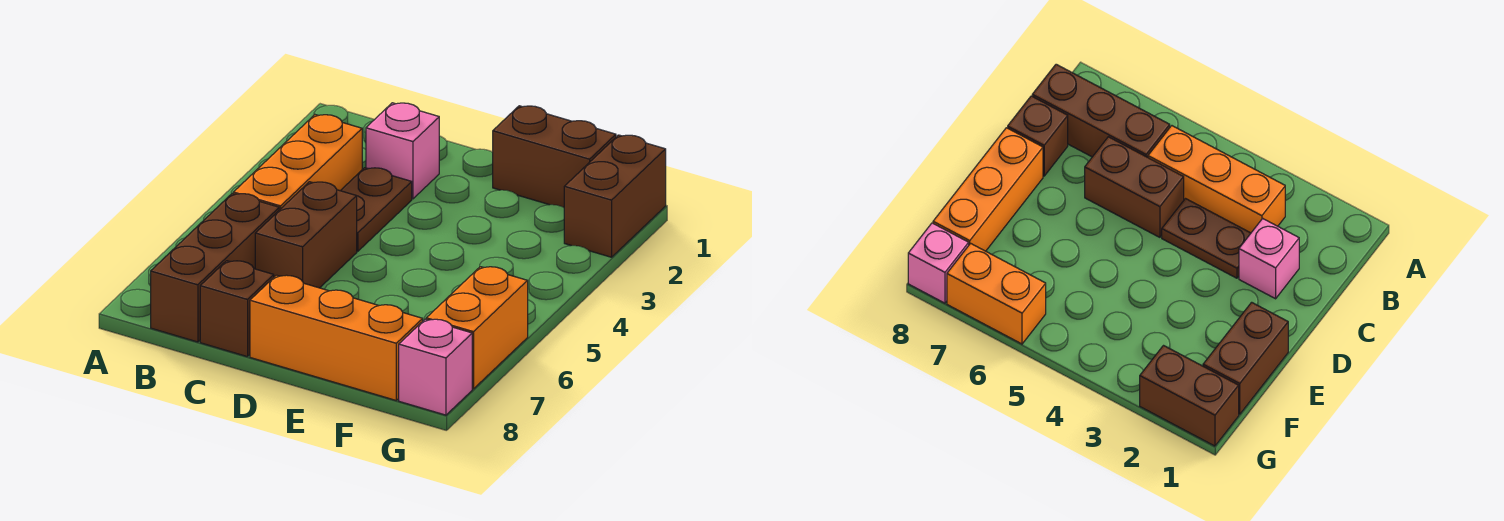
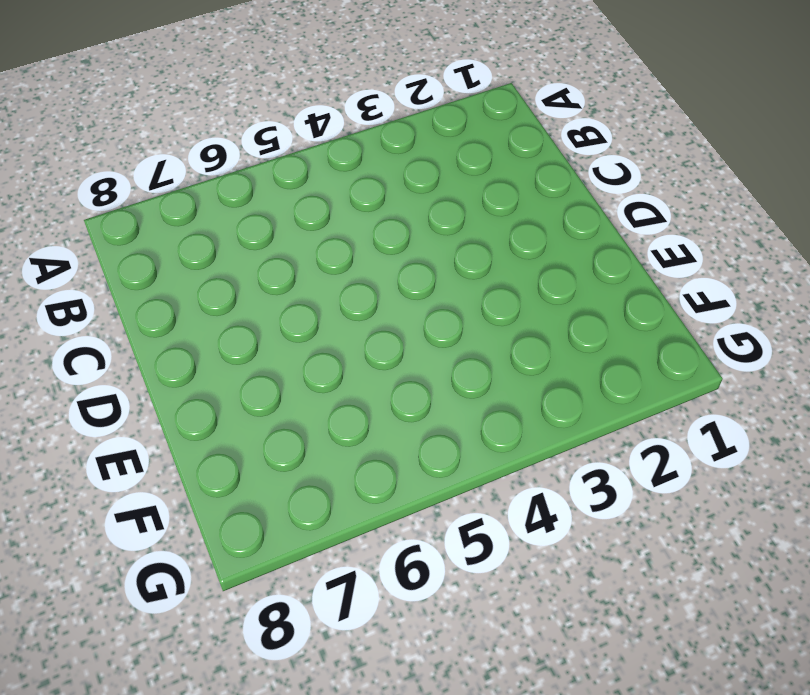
none -> orange 1x3 brick [233,115,362,210]
none -> brown 1x3 brick [151,193,279,342]

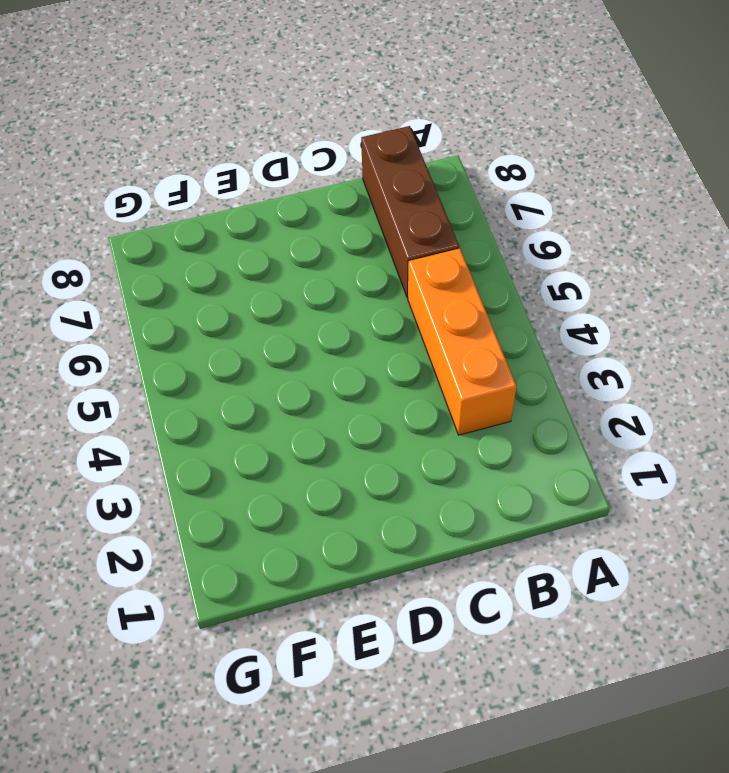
none -> pink 1x1 brick [366,103,439,199]
none -> brown 1x2 plate [341,168,412,251]

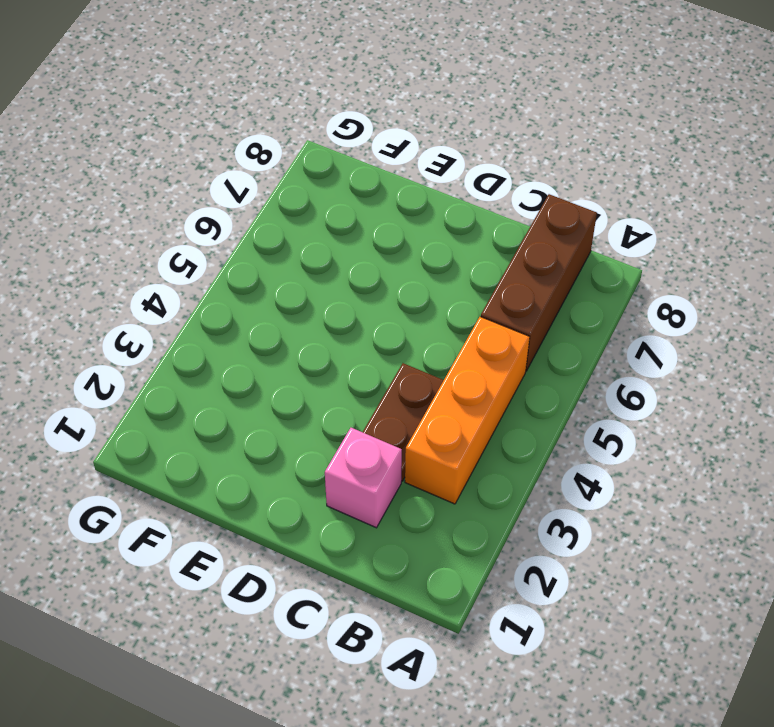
none -> brown 1x2 brick [255,182,357,288]
none -> brown 1x1 brick [200,261,274,357]

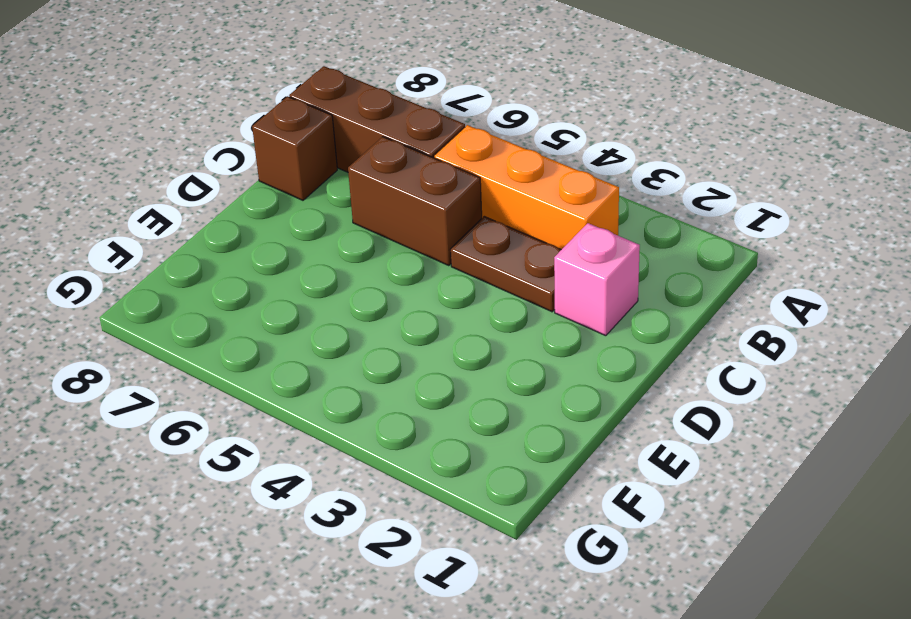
none -> orange 1x3 brick [250,275,423,400]
none -> brown 1x2 brick [493,106,616,207]

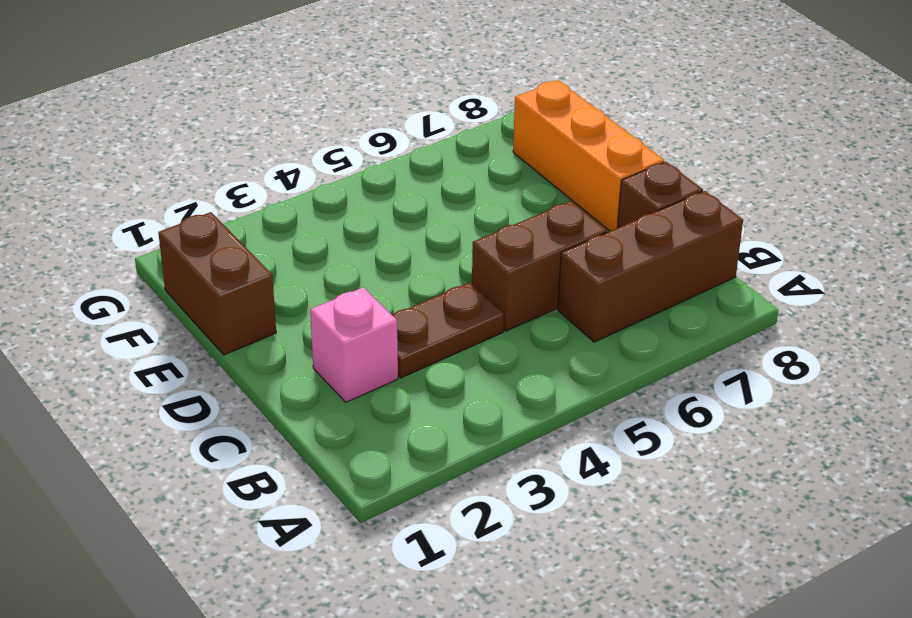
none -> orange 1x3 brick [233,115,362,210]
none -> brown 1x2 brick [564,135,666,257]

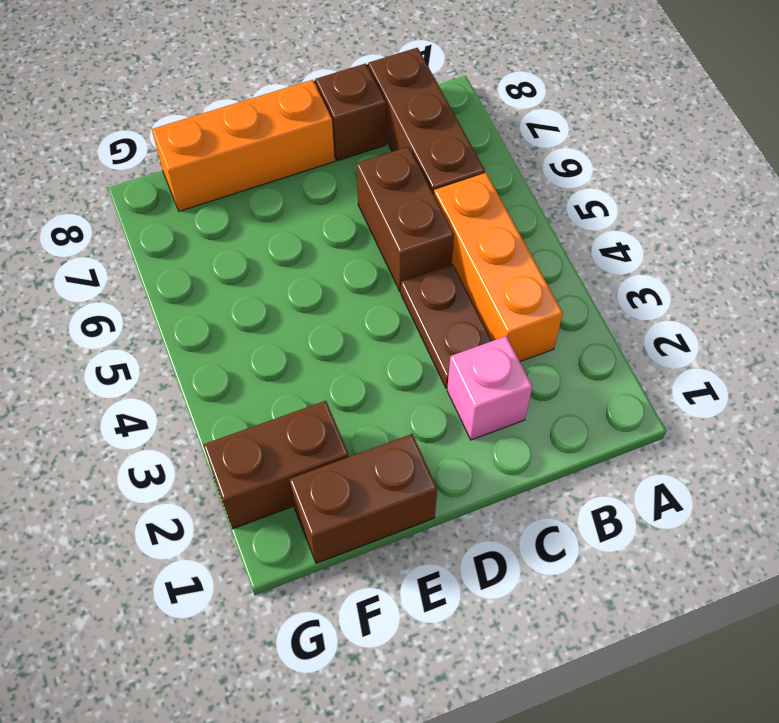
brown 1x2 brick [203,401,349,529] -> brown 1x2 brick turned to [564,135,666,257]
none -> orange 1x2 brick [426,267,528,389]
none -> pink 1x1 brick [399,319,472,415]

